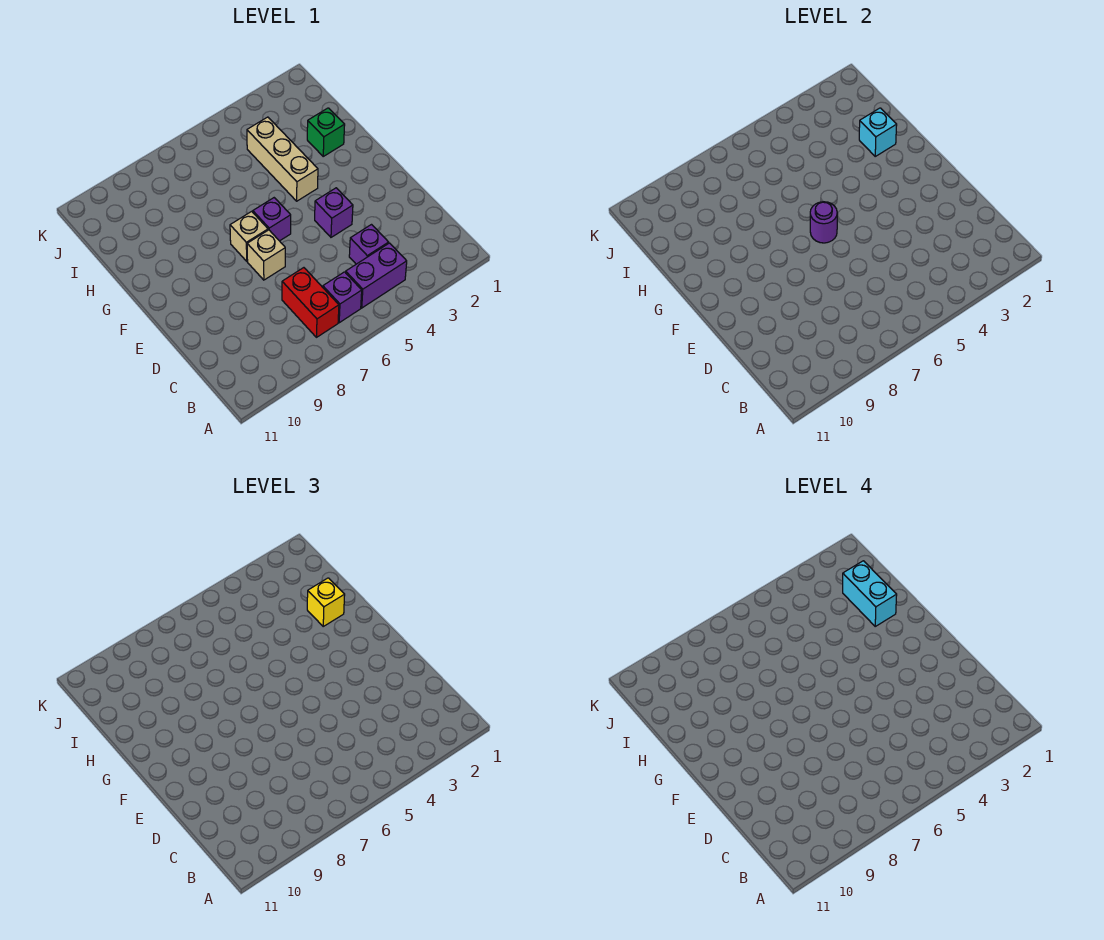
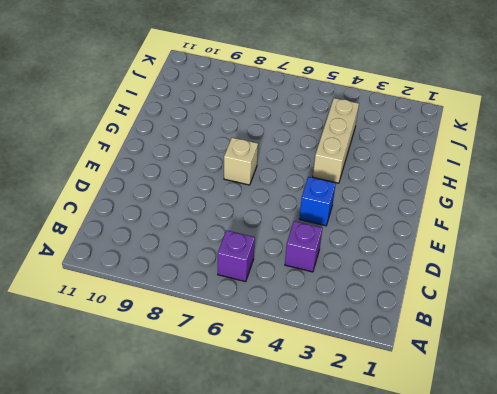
blue 1x1 brick [299,177,336,226] -> purple 1x1 brick [315,188,353,237]
none -> purple 1x2 brick [346,243,407,308]
none -> red 1x2 brick [282,268,339,337]
none -> tan 1x1 brick [247,230,285,280]

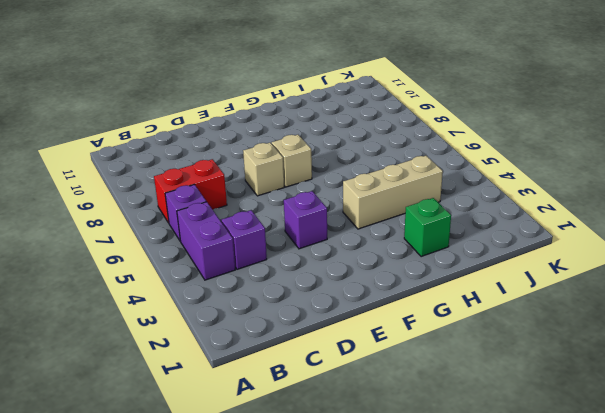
none -> purple 1x1 brick [253,198,291,241]
none -> purple 1x1 round brick [810,202,837,243]
none -> cyan 1x1 brick [859,108,897,156]

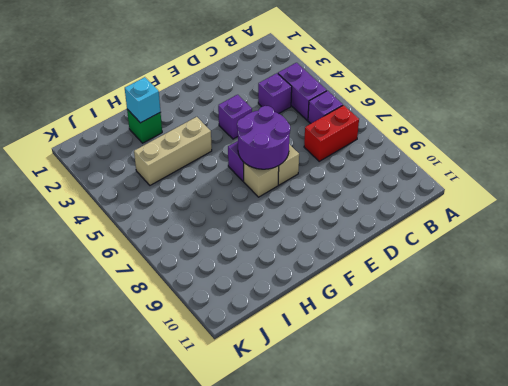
purple 2x2 round brick [237,106,290,169] -> purple 1x1 round brick [810,202,837,243]
none -> yellow 1x1 brick [307,578,345,626]
none -> cyan 1x2 brick [843,561,897,626]

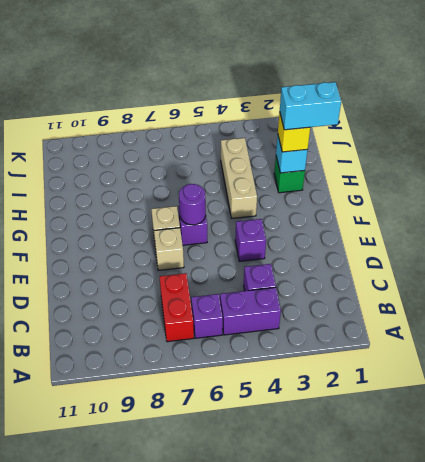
cyan 1x2 brick [280,82,341,130] -> cyan 1x2 brick turned to [843,561,897,626]

